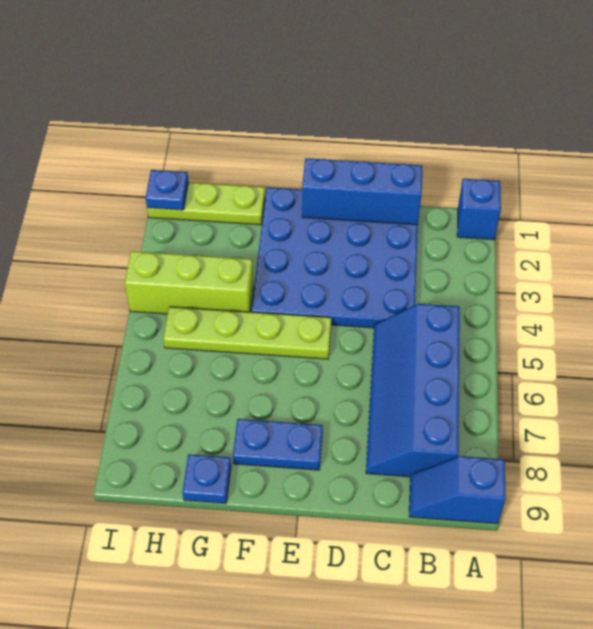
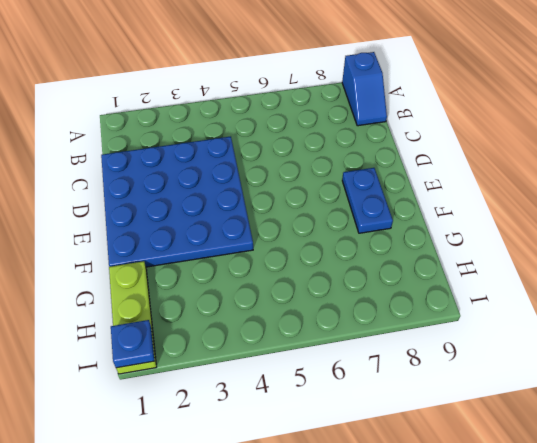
none -> blue 1x1 brick [457,179,501,240]
none -> blue 2x4 slope [366,304,460,477]

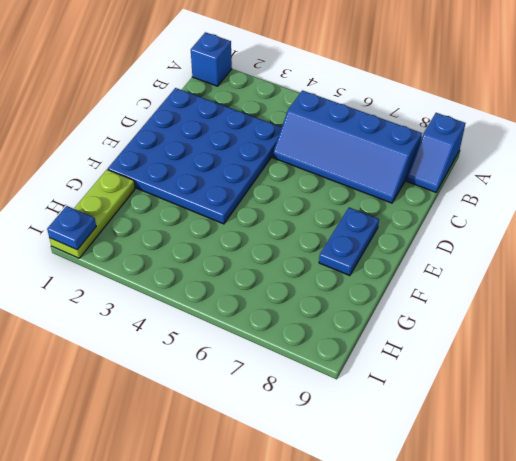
none -> lime 1x4 plate [163,307,331,359]
none -> lime 1x3 brick [125,251,254,314]

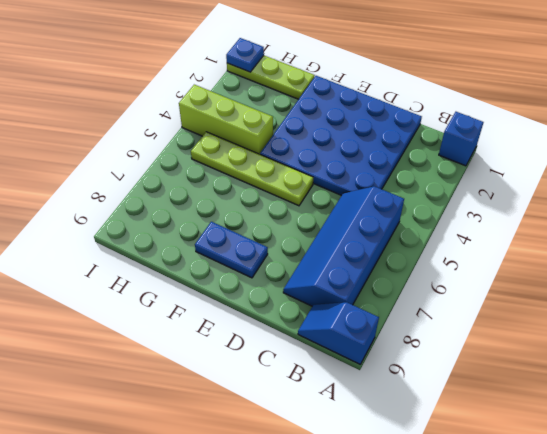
none -> blue 1x1 plate [183,454,231,504]
none -> blue 1x3 brick [302,158,422,225]

